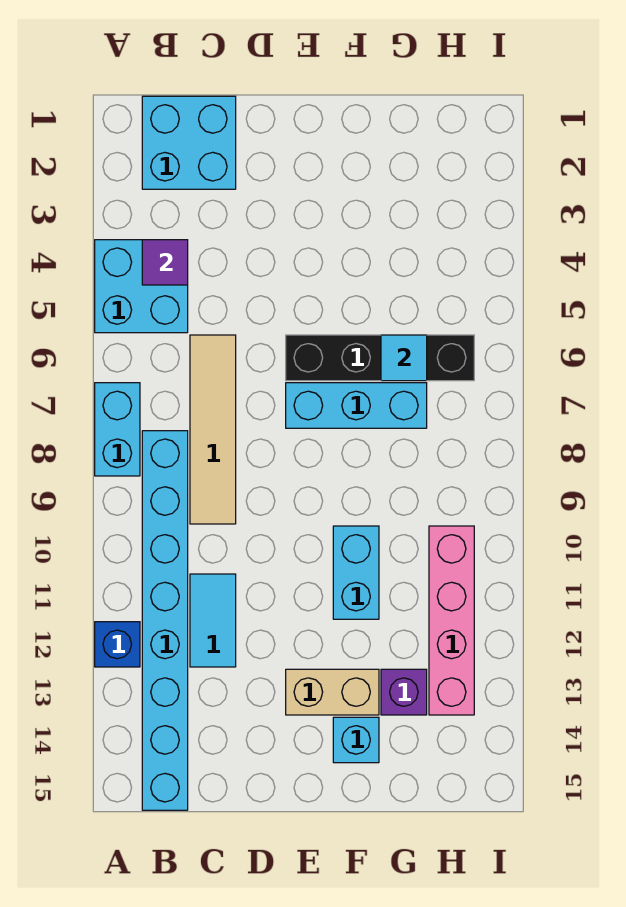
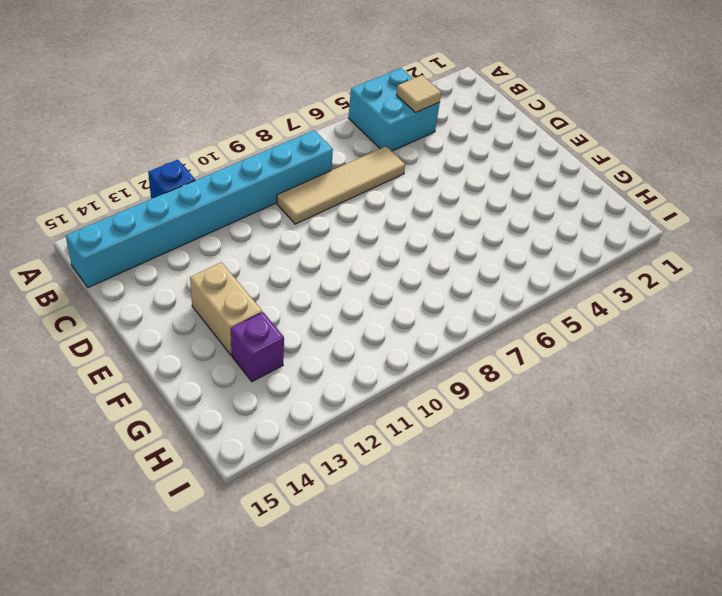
tan 1x1 tile [396,75,441,113] -> purple 1x1 tile [142,240,188,285]
none -> cyan 1x2 brick [95,383,140,476]
none -> cyan 2x2 brick [142,96,236,189]
none -> cyan 1x2 tile [190,574,236,667]

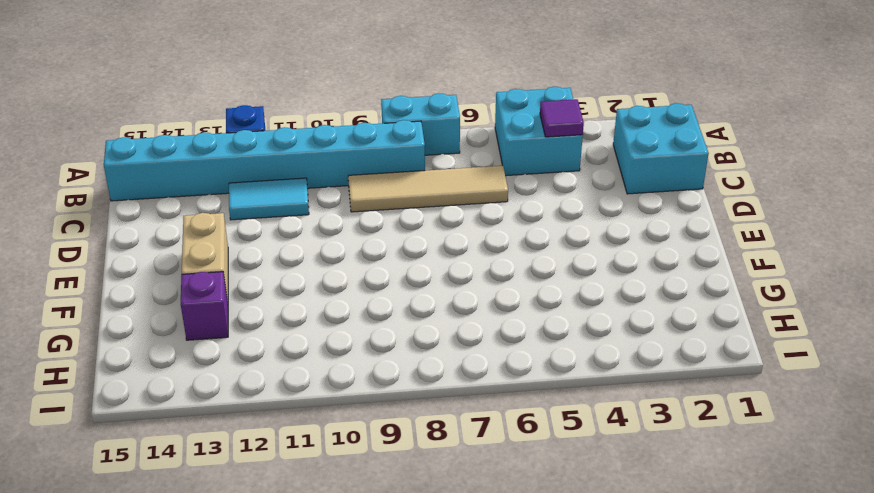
none -> black 1x4 brick [286,335,474,381]
none -> cyan 1x3 brick [286,383,427,428]
none -> cyan 1x2 brick [333,526,379,619]

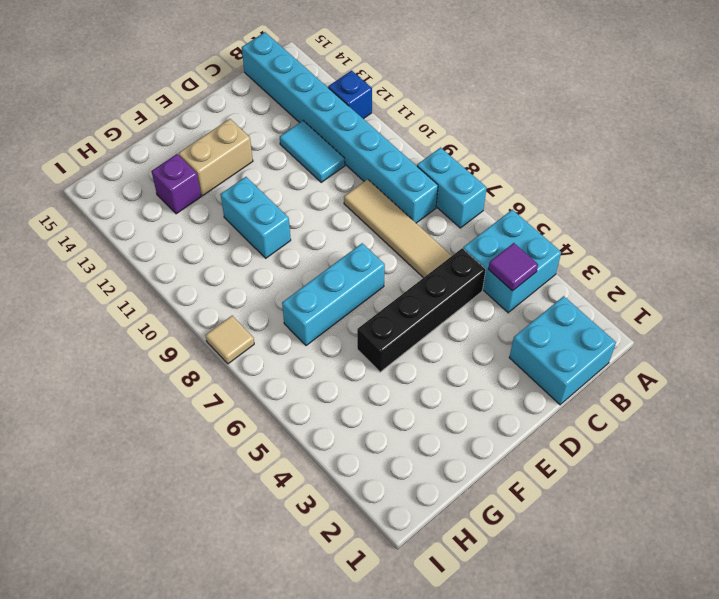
black 1x4 brick [357,248,486,372] -> black 1x4 brick moved to [286,335,474,381]
tan 1x1 tile [205,316,254,364] -> none
none -> cyan 1x1 brick [333,717,379,763]
none -> pink 1x4 brick [429,526,474,715]
none -> cyan 1x1 tile [381,335,427,381]

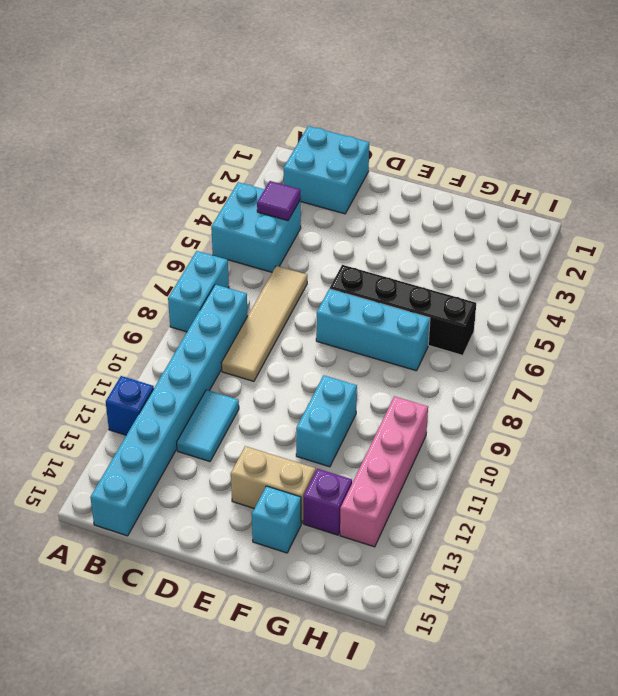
none -> cyan 1x1 tile [381,335,427,381]

